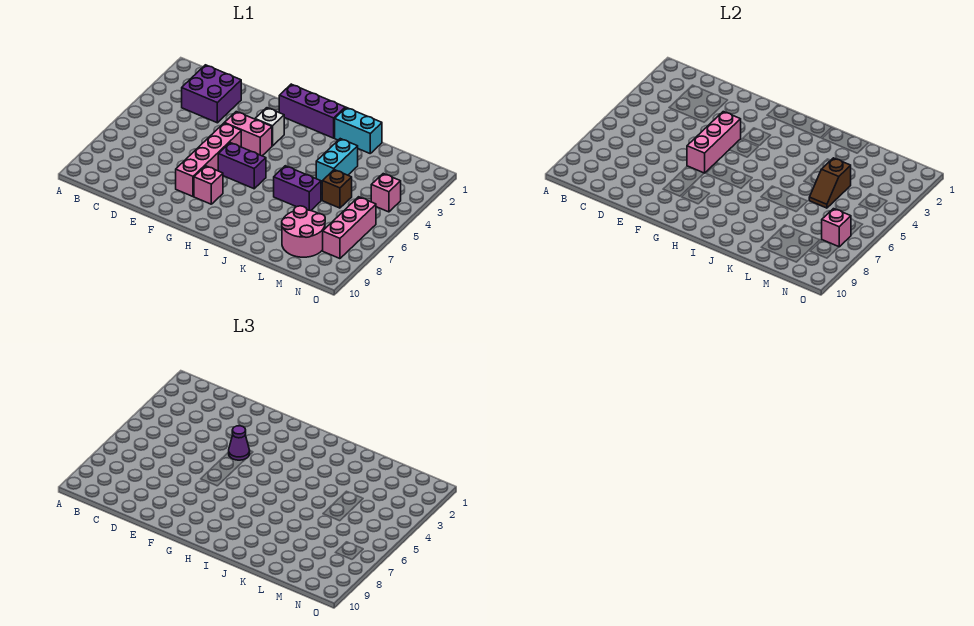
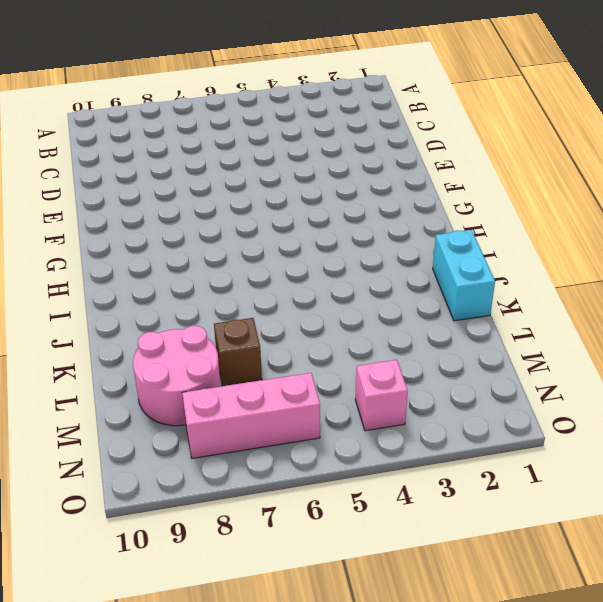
brown 1x1 brick [214,318,262,386] -> brown 1x1 brick moved to [322,170,352,208]
none -> purple 2x2 brick [182,65,241,123]
none -> pink 1x2 brick [225,112,272,156]
none -> pink 1x4 brick [176,123,241,196]

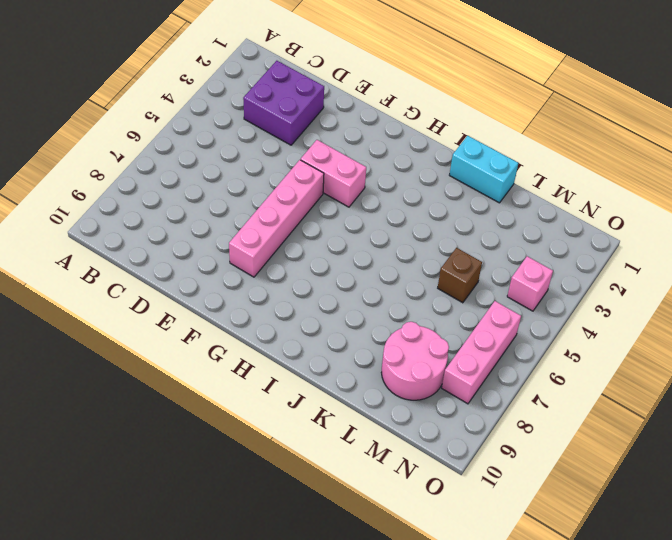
none -> purple 1x3 brick [279,84,345,138]
none -> white 1x1 brick [255,108,284,146]
none -> purple 1x2 brick [218,143,266,189]

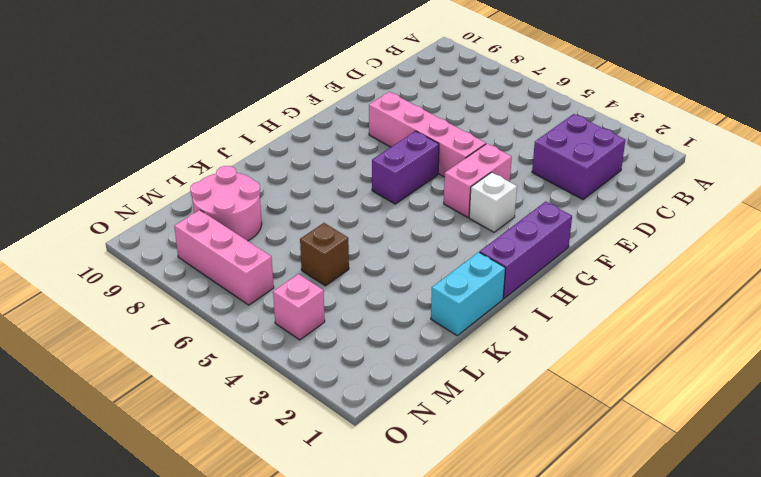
none -> pink 1x1 brick [194,166,223,204]
none -> purple 1x2 brick [274,166,321,211]
none -> cyan 1x2 brick [316,139,358,184]

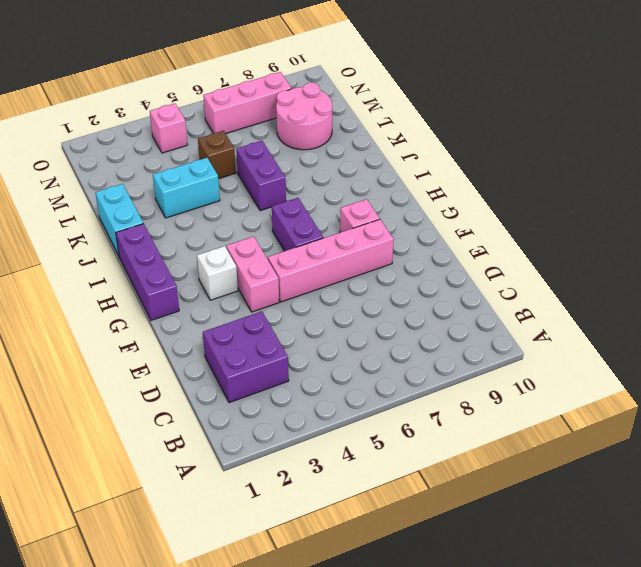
none -> pink 1x3 brick [687,112,741,173]
none -> brown 1x2 slope [809,158,851,208]
none -> pink 1x1 brick [822,209,851,247]

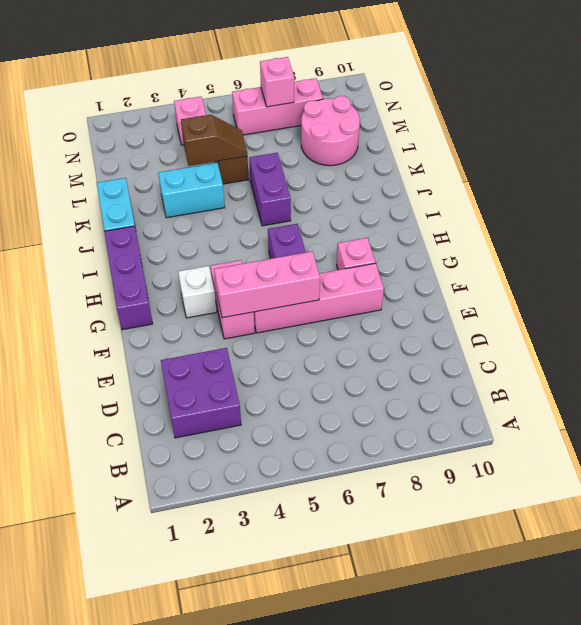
none -> purple 1x1 cone [229,426,250,460]

